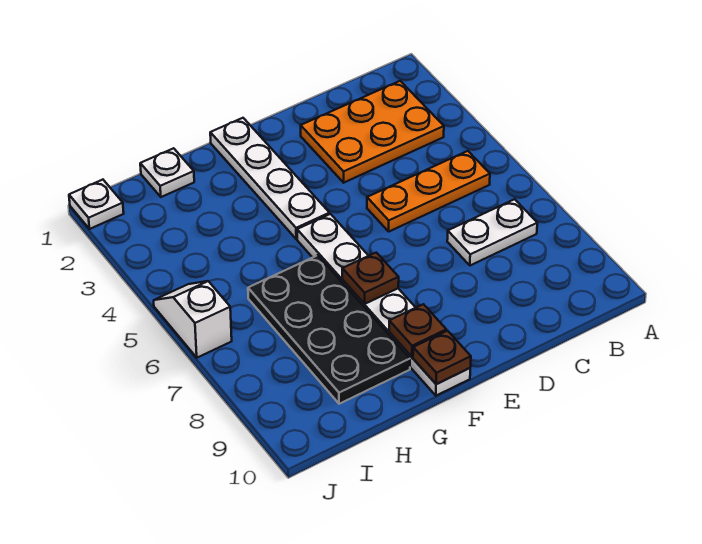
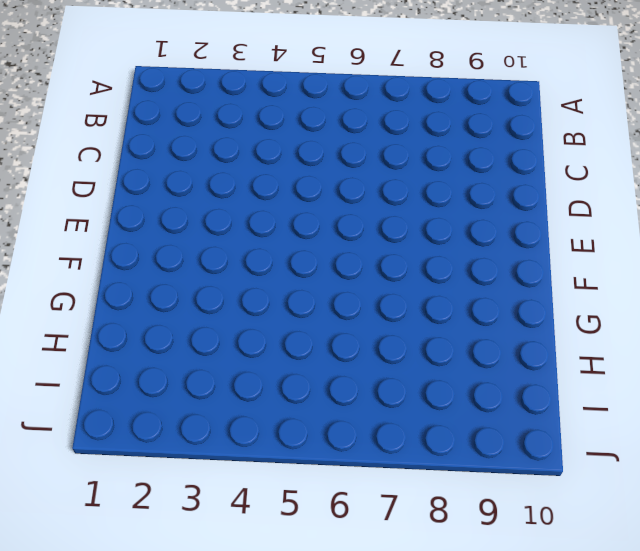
none -> orange 2x3 plate [301,81,444,183]
none -> orange 1x3 plate [367,151,490,231]
none -> white 1x2 plate [447,199,537,265]

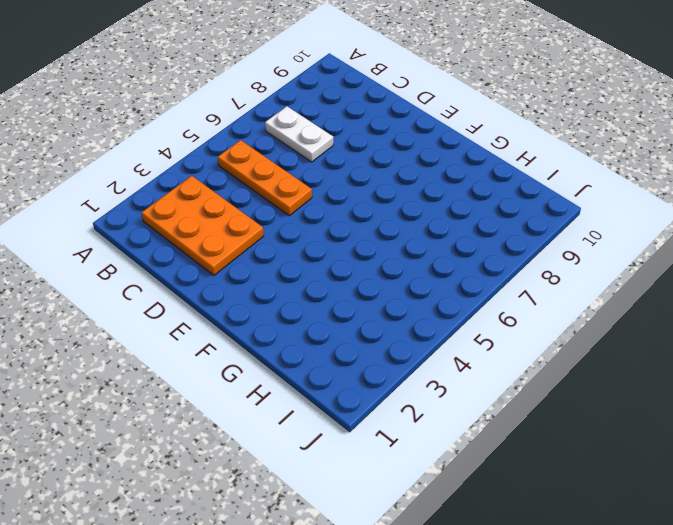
none -> white 1x4 plate [210,118,330,239]
none -> white 1x6 plate [297,214,470,396]
none -> black 2x4 plate [248,255,410,404]

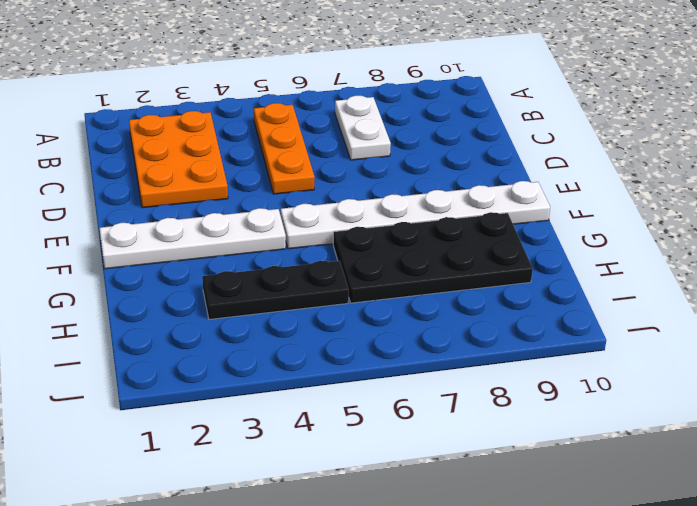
black 1x3 plate [202,261,349,319] -> none
none -> white 1x1 plate [140,148,194,197]
none -> white 1x1 plate [69,180,124,229]
none -> white 1x2 slope [154,281,232,358]

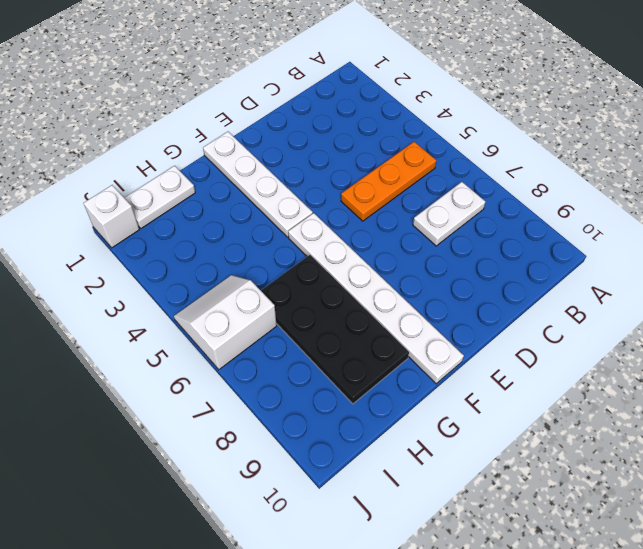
white 1x2 plate [124,166,195,228] -> white 1x1 plate [140,148,194,197]
white 2x2 slope [174,275,277,369] -> white 1x2 slope [154,281,232,358]
white 1x1 brick [84,185,139,248] -> white 1x1 plate [69,180,124,229]
none -> orange 2x3 plate [301,81,444,183]
none -> brown 1x1 plate [342,253,399,304]
none -> brown 1x1 plate [389,304,446,357]

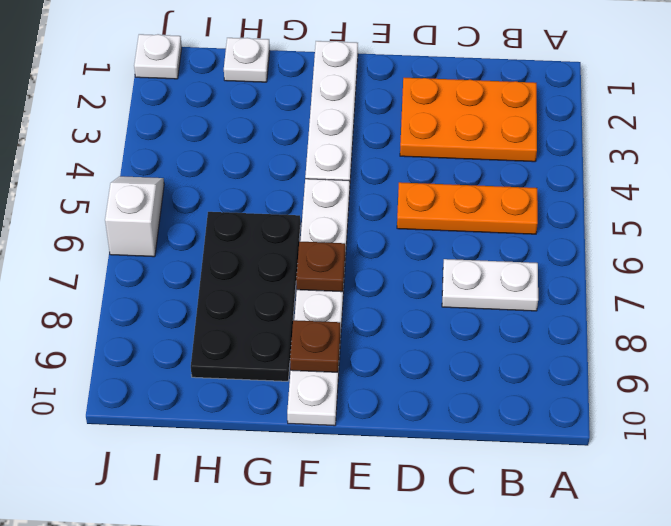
none -> brown 1x1 plate [413,331,471,384]

